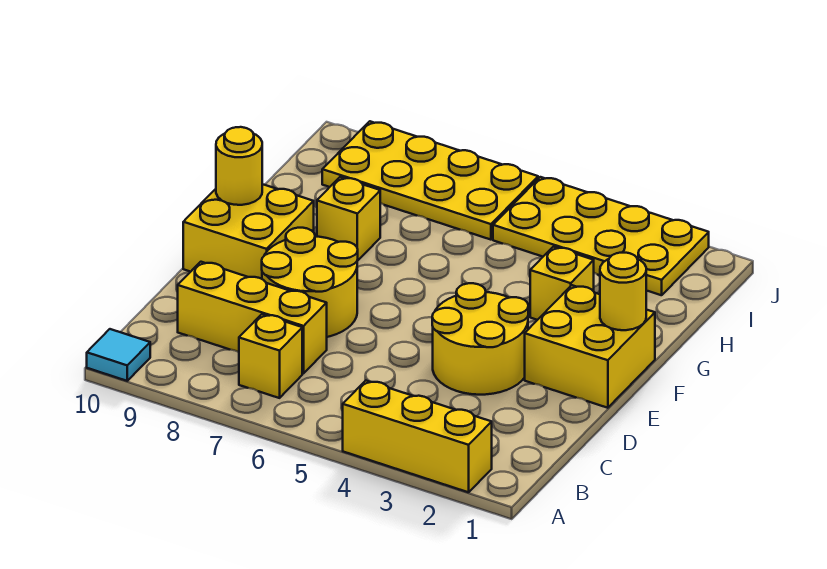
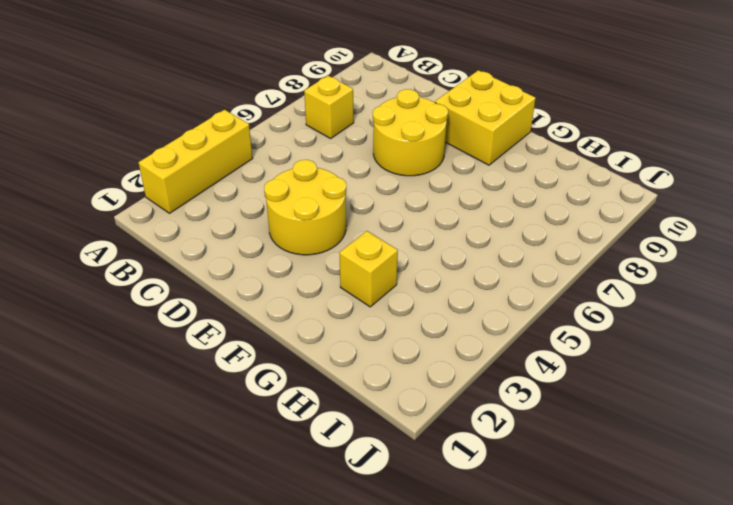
none -> cyan 1x1 tile [87,329,150,381]
none -> yellow 1x3 brick [178,262,327,373]
none -> yellow 2x2 brick [525,285,655,408]

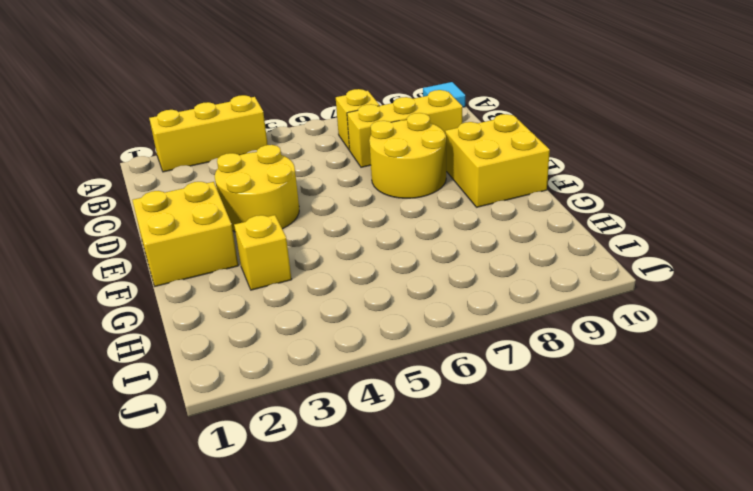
none -> yellow 1x1 brick [317,177,380,261]
none -> yellow 2x4 plate [493,177,709,295]
none -> yellow 2x4 plate [322,121,538,240]

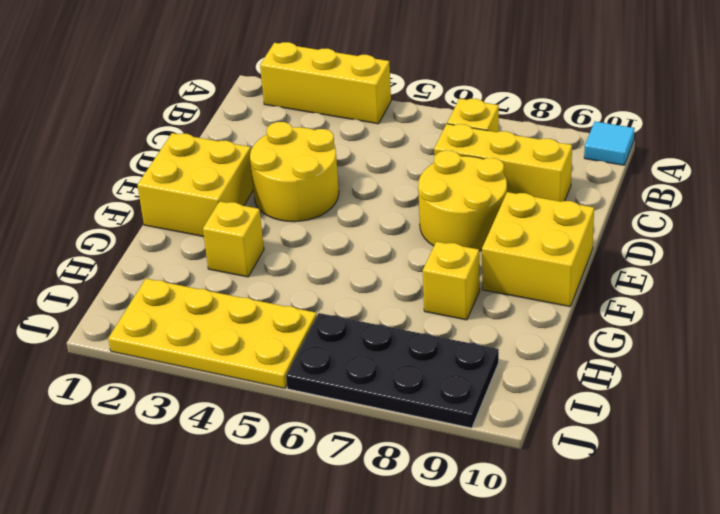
black 2x4 plate [286,313,499,428] -> yellow 2x4 plate [322,121,538,240]
none -> yellow 1x1 round brick [600,253,646,330]
none -> yellow 1x1 round brick [216,127,262,205]

